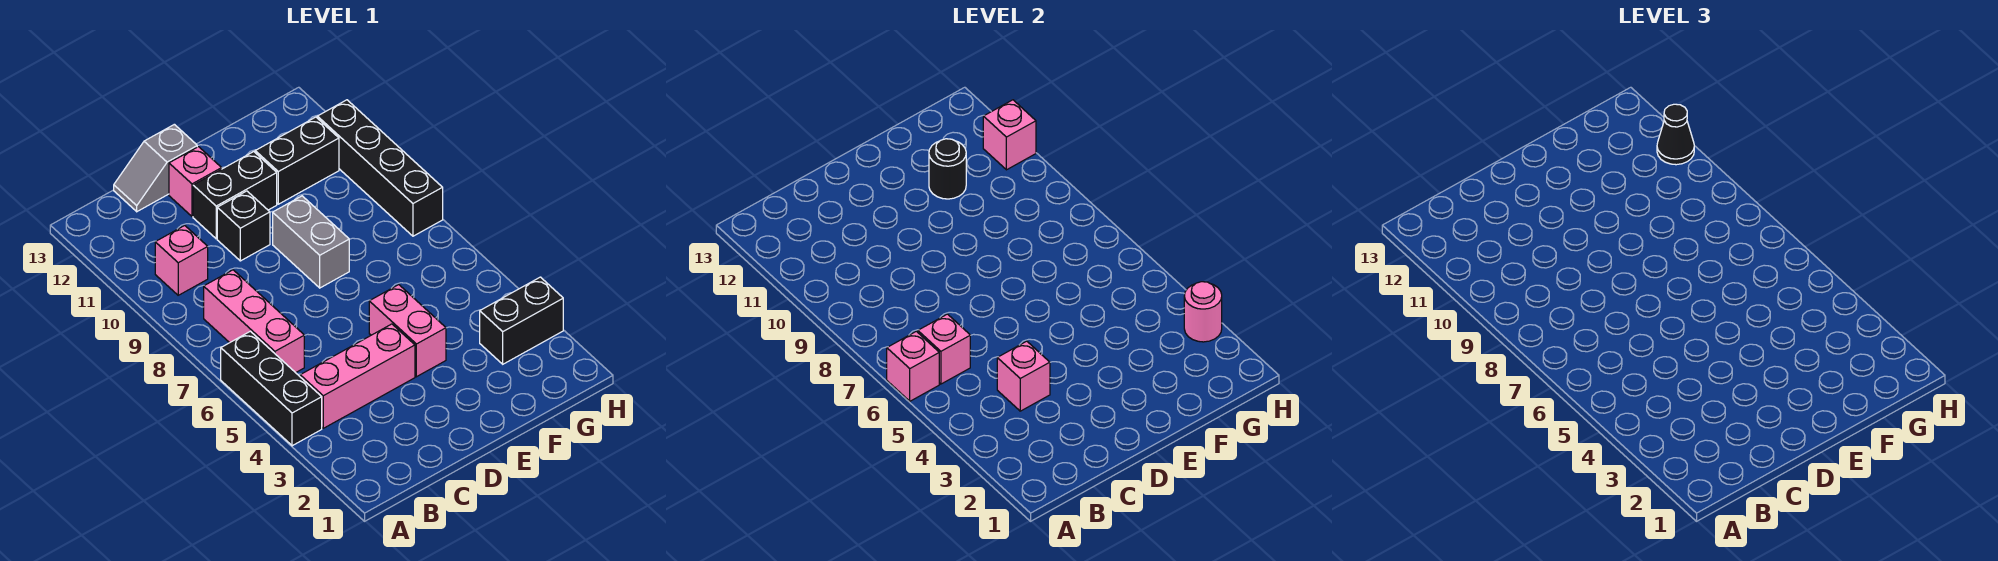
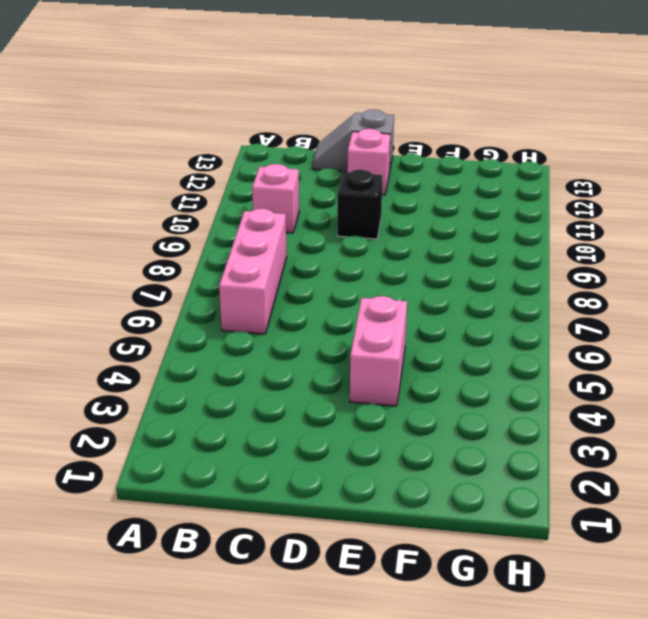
none -> black 1x3 brick [221,331,322,446]
none -> pink 1x3 brick [300,324,415,428]
none -> black 1x2 brick [193,152,277,239]

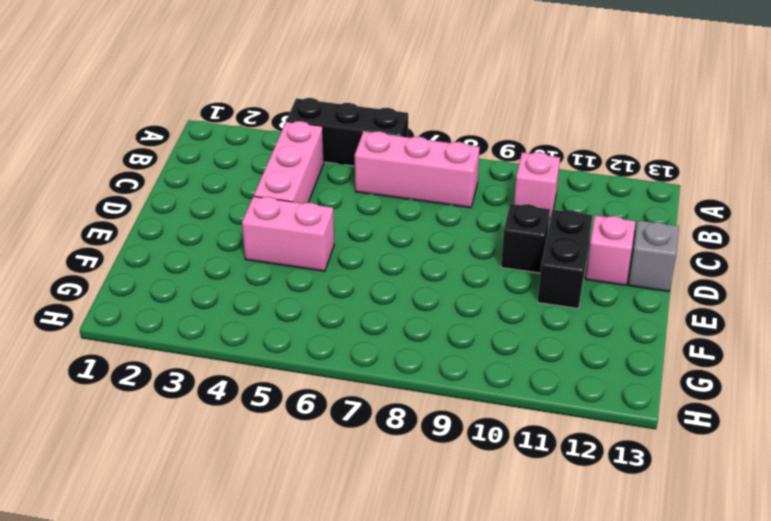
none -> grey 1x2 brick [273,196,349,288]
none -> black 1x2 brick [255,117,339,204]
none -> black 1x2 brick [480,277,563,364]

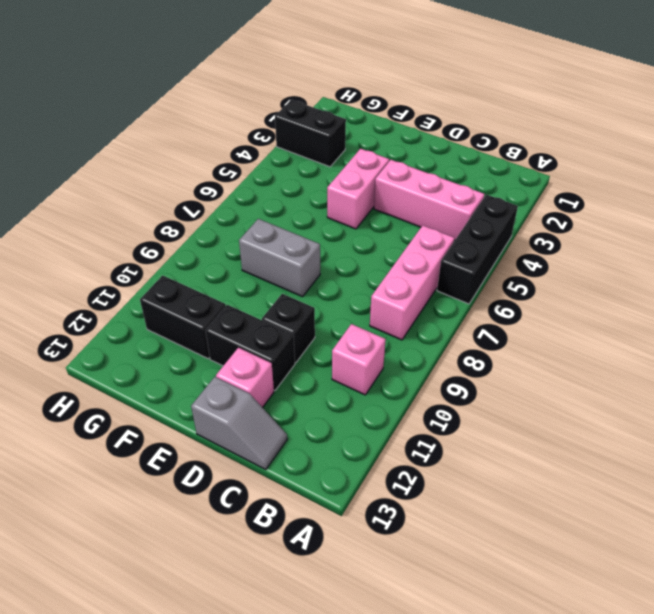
grey 1x2 brick [239,219,320,297] -> grey 1x2 brick turned to [273,196,349,288]
none -> black 1x4 brick [317,100,443,236]
none -> pink 1x1 brick [887,331,939,401]
none -> pink 1x1 brick [918,314,970,384]

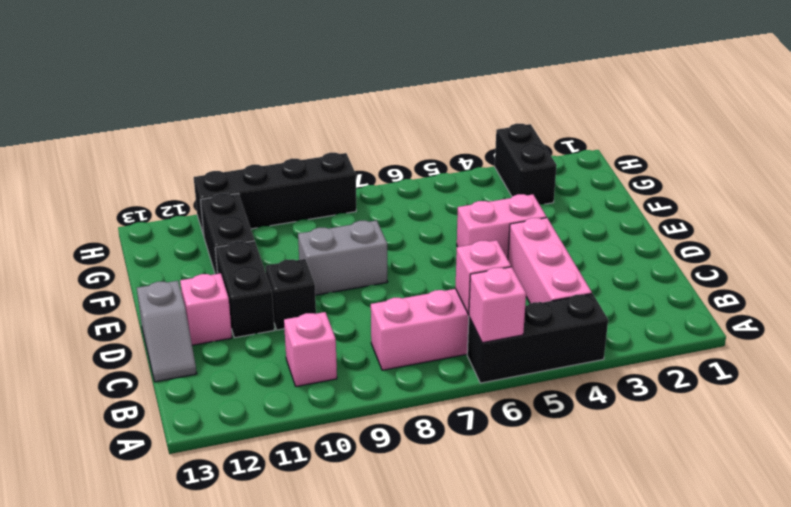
none -> pink 1x1 brick [997,341,1050,411]
none -> black 1x1 round brick [929,139,966,199]
none -> pink 1x1 round brick [1184,282,1222,342]

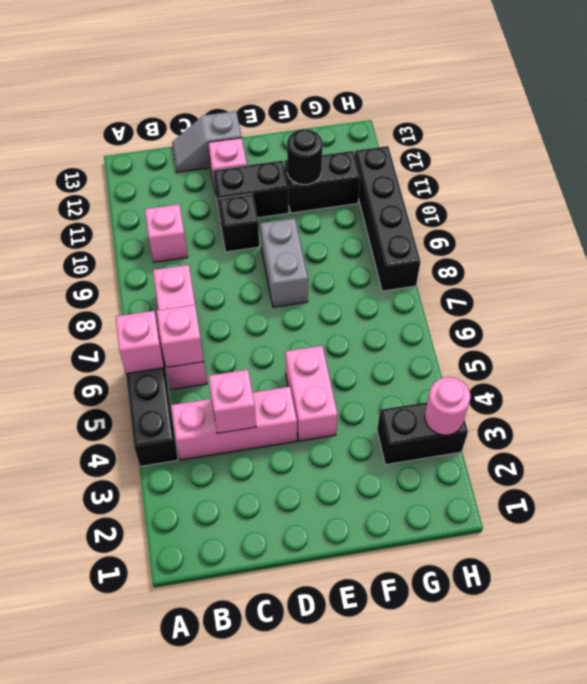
none -> pink 1x1 brick [983,100,1036,170]
none -> black 1x1 cone [1657,104,1694,165]

